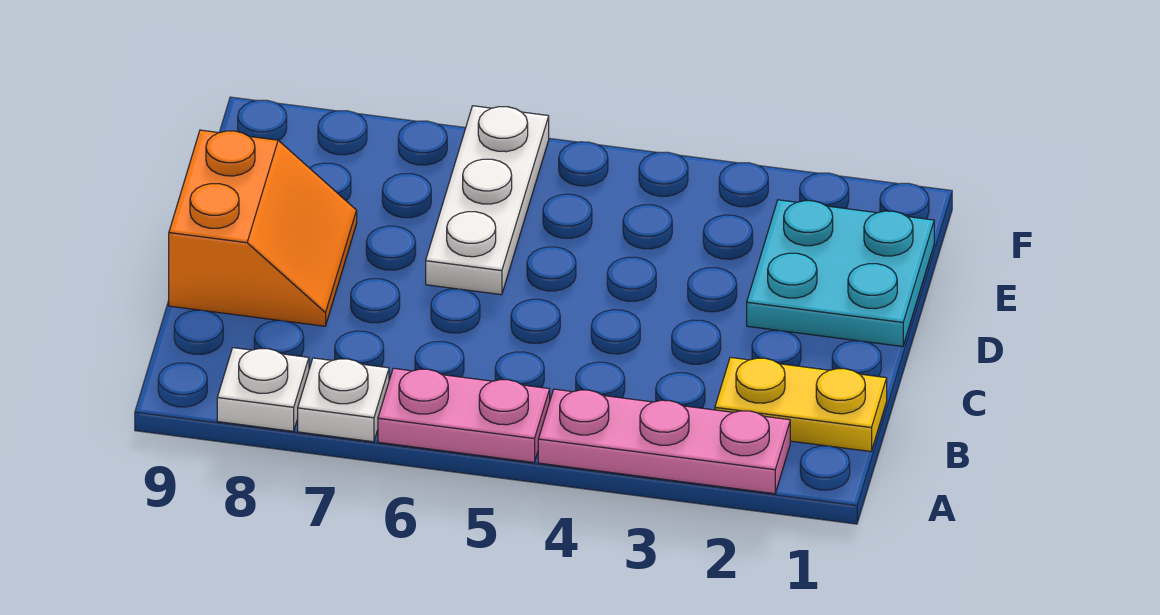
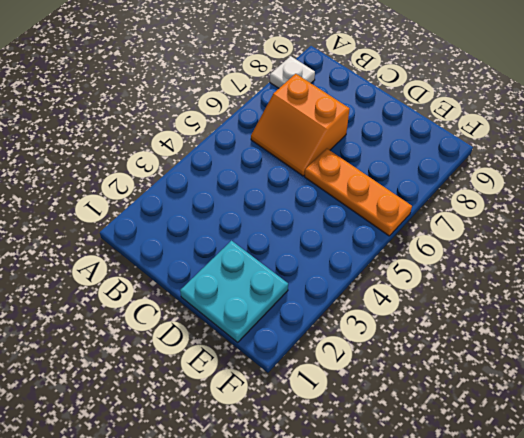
orange 2x2 slope [251,74,350,176] -> orange 2x2 slope moved to [169,130,357,326]
orange 1x3 plate [305,149,412,236] -> white 1x3 plate [426,106,549,295]
none -> pink 1x3 plate [538,389,790,494]
none -> pink 1x2 plate [378,368,550,462]

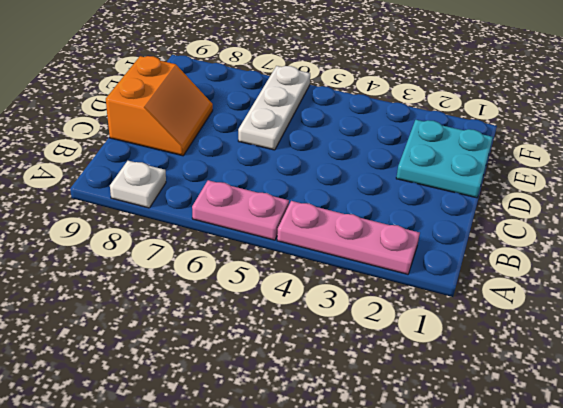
none -> white 1x1 plate [298,358,389,442]
none -> yellow 1x2 plate [715,357,887,452]

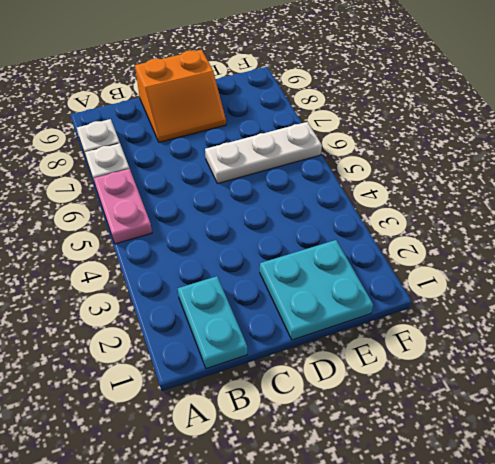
cyan 1x2 plate [178,276,247,369] -> yellow 1x2 plate [715,357,887,452]
none -> pink 1x3 plate [538,389,790,494]

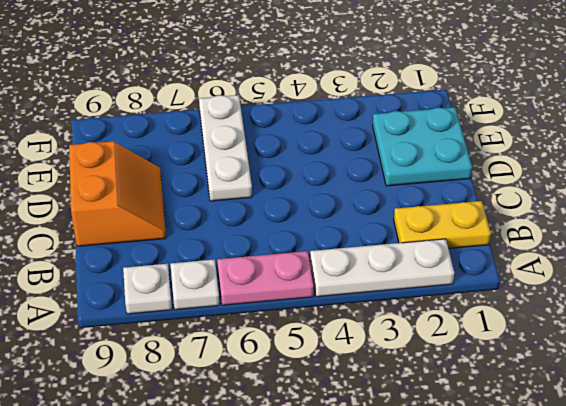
white 1x3 plate [310,239,454,297] -> pink 1x3 plate [538,389,790,494]

